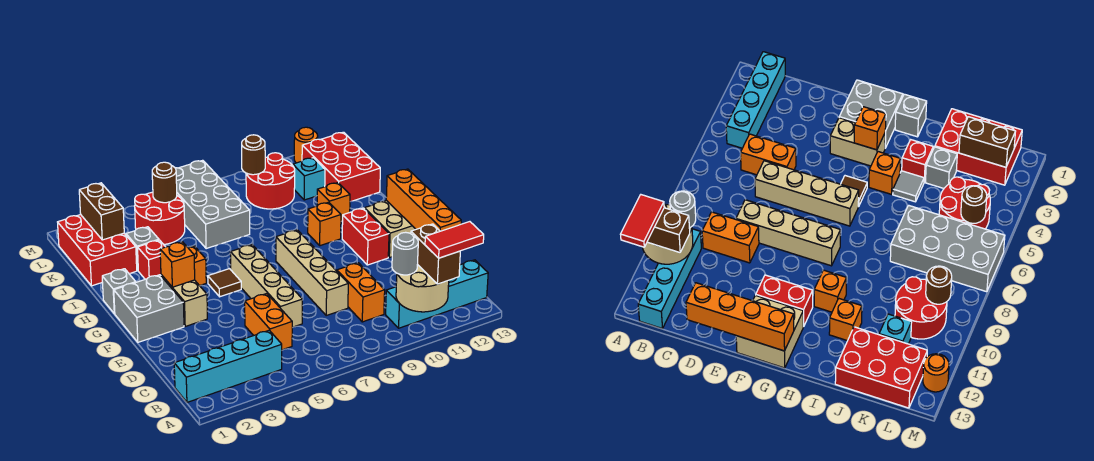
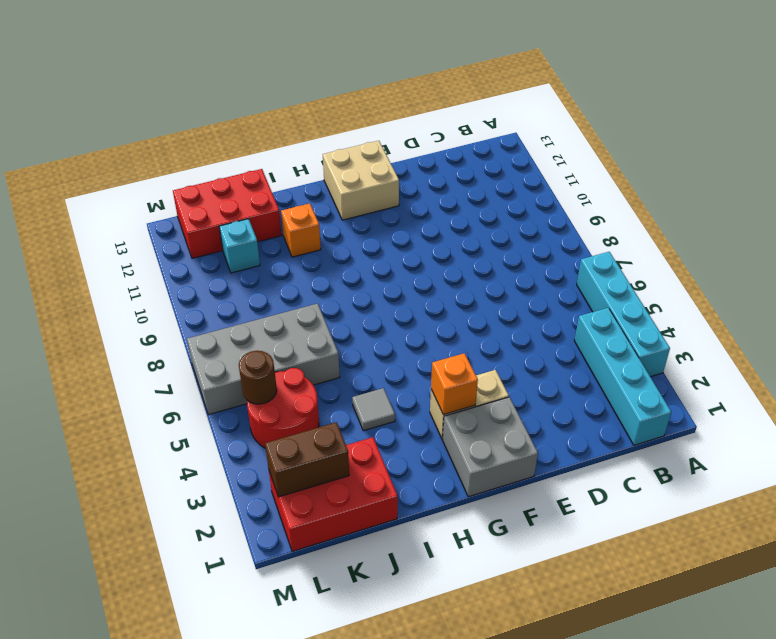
cyan 1x4 brick [577,252,670,377] -> cyan 1x4 brick moved to [386,260,488,328]
none -> orange 1x2 brick [245,294,293,350]
none -> orange 1x2 brick [337,263,385,322]
none -> tan 1x4 brick [230,245,302,327]
none -> tan 1x4 brick [276,230,348,315]

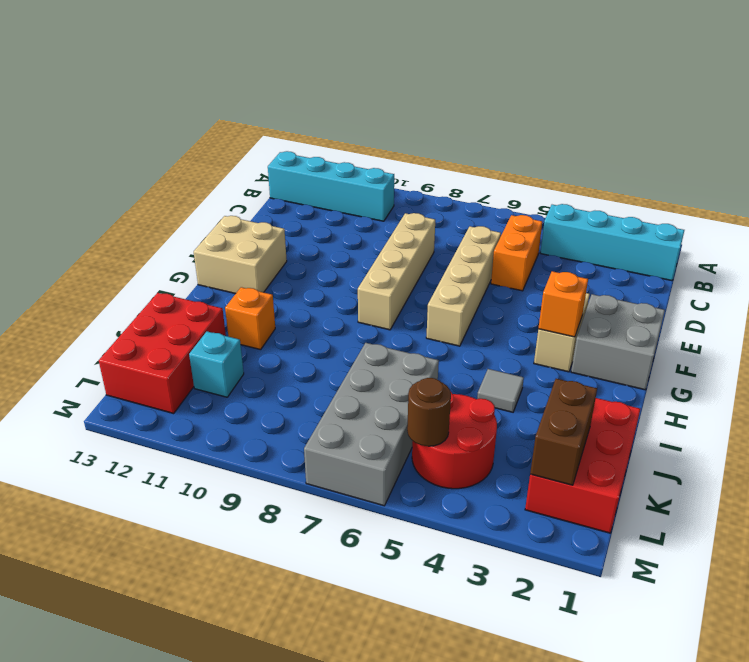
none -> orange 1x2 brick [337,263,385,322]
none -> red 1x2 brick [342,208,389,265]
none -> brown 1x1 tile [208,269,241,297]
none -> grey 1x1 brick [102,269,136,314]

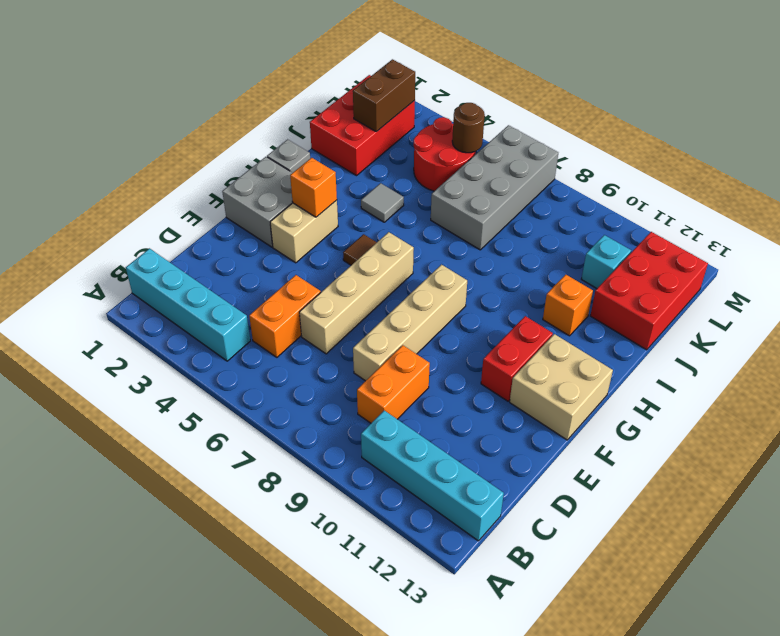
none -> orange 1x1 brick [188,246,206,286]
none -> orange 1x1 brick [308,202,341,246]
none -> red 1x1 brick [138,240,165,279]
none -> grey 1x1 brick [126,227,159,270]

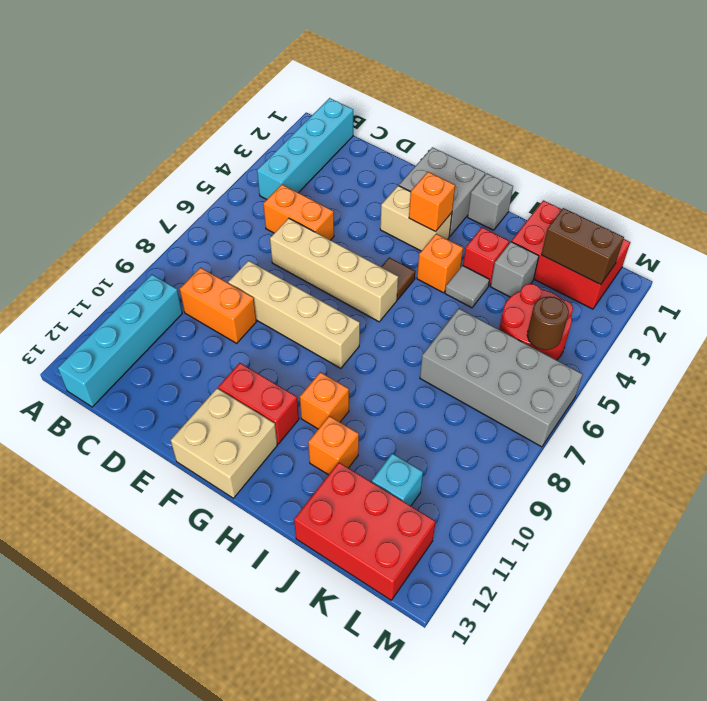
none -> red 2x2 round brick [246,153,295,209]
none -> orange 1x1 round brick [294,127,318,163]
none -> tan 2x2 round brick [396,265,449,312]
none -> orange 1x4 brick [386,169,461,231]

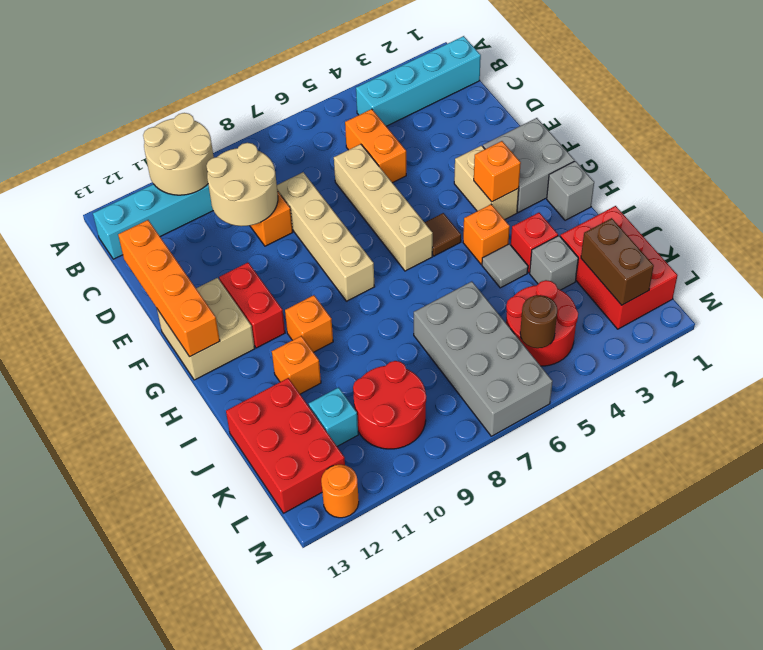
tan 2x2 round brick [206,143,278,226] -> none
none -> brown 1x1 round brick [242,135,265,175]
none -> brown 1x2 brick [411,224,460,284]
none -> grey 1x1 round brick [392,232,418,275]
none -> red 1x2 tile [425,222,484,258]

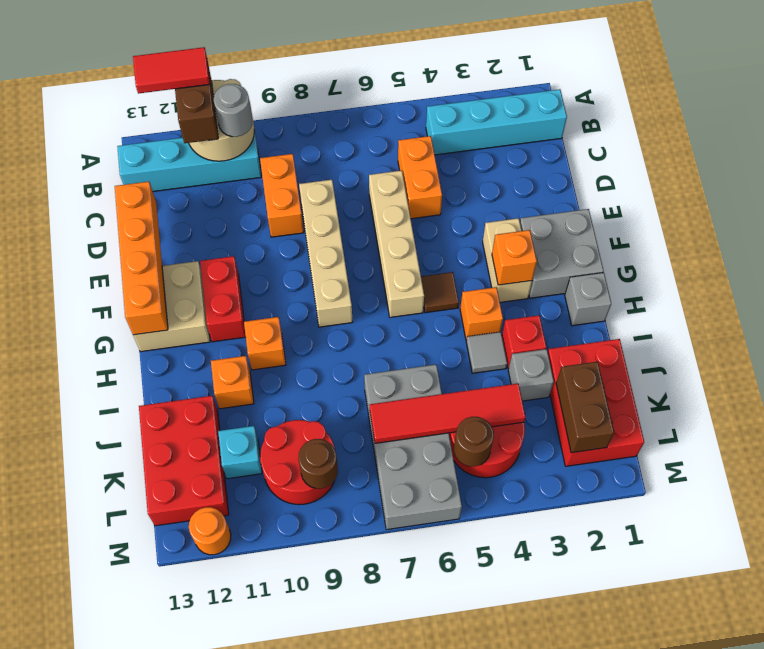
red 1x4 tile [370,384,525,443] -> none

